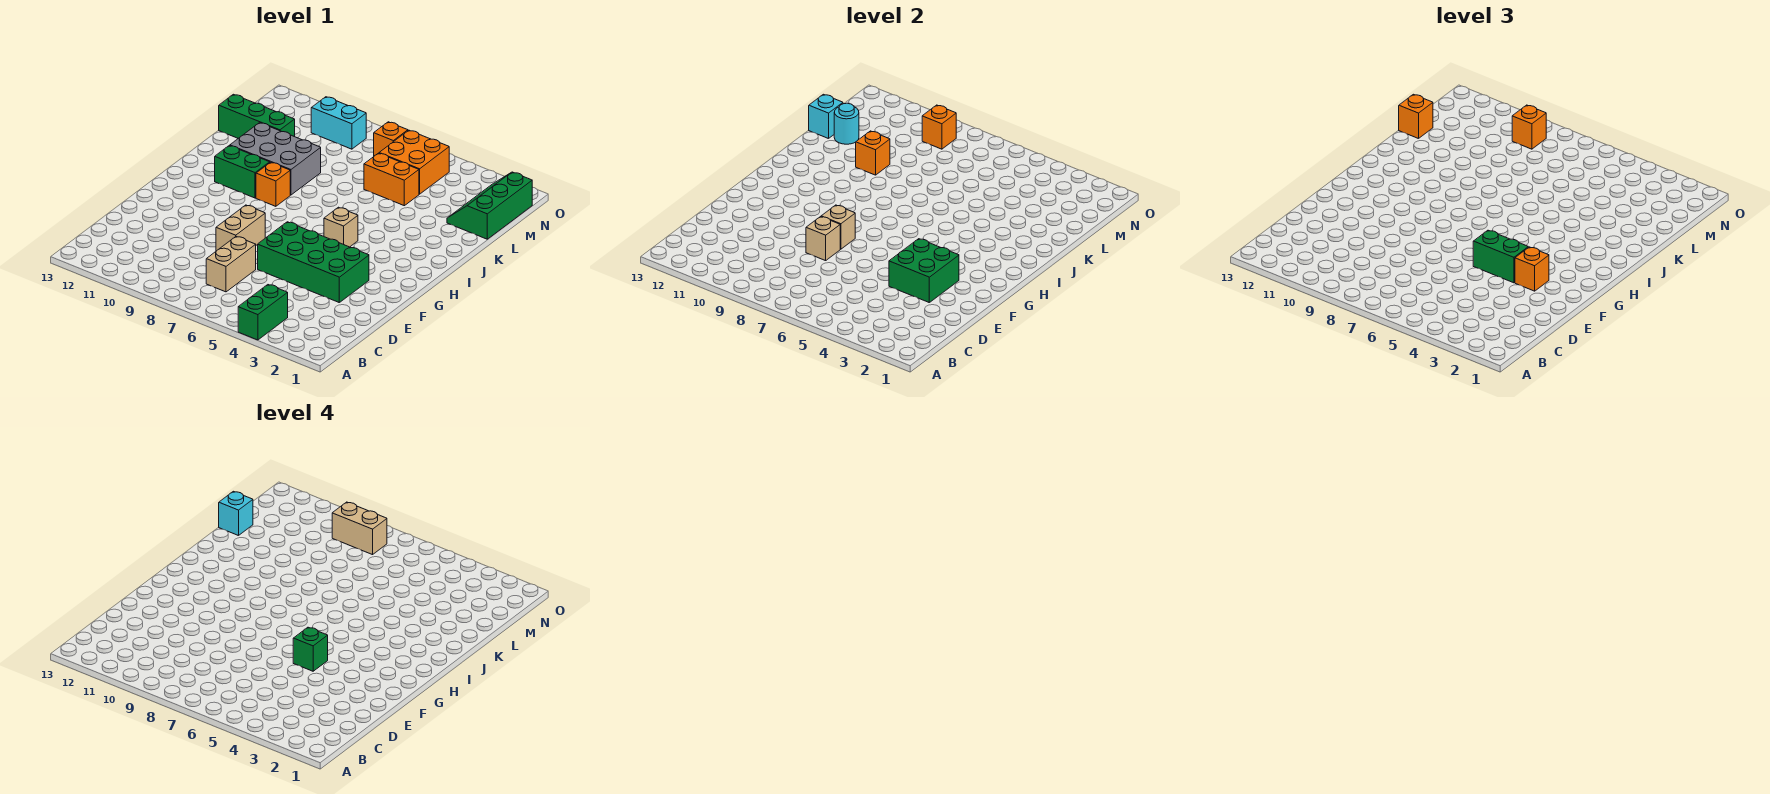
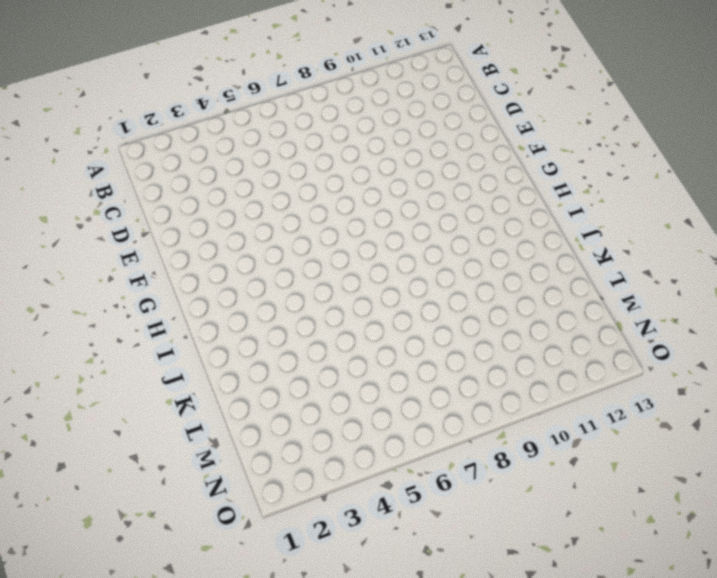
none -> green 1x2 brick [238,285,288,340]
none -> tan 1x2 brick [206,236,256,292]
none -> green 2x4 brick [258,222,369,302]

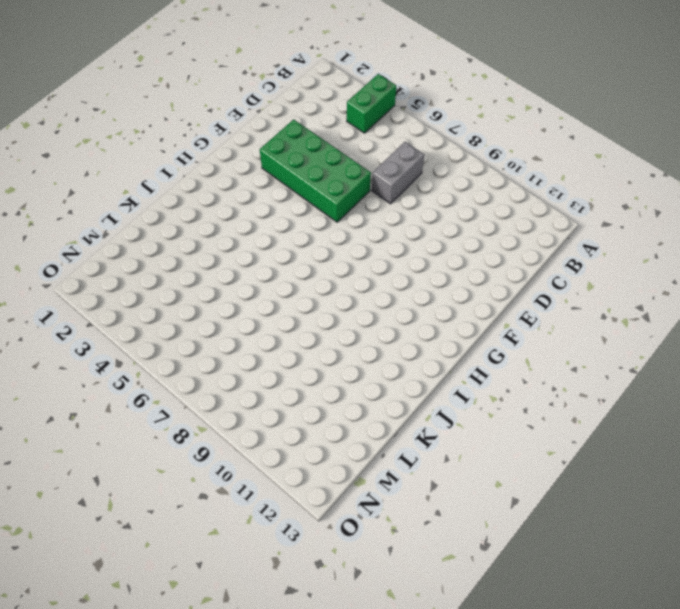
grey 1x2 brick [372,142,424,204] -> tan 1x2 brick [206,236,256,292]
none -> tan 1x2 brick [216,205,265,251]
none -> tan 1x1 brick [324,207,358,247]
none -> orange 1x1 brick [256,162,290,206]

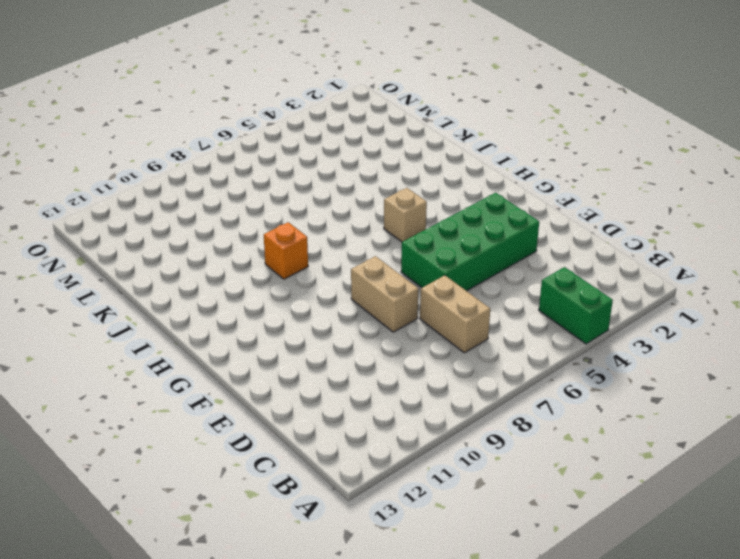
none -> green 1x2 brick [215,146,270,198]
none -> grey 2x3 brick [230,123,321,195]
none -> green 2x3 slope [447,172,532,239]

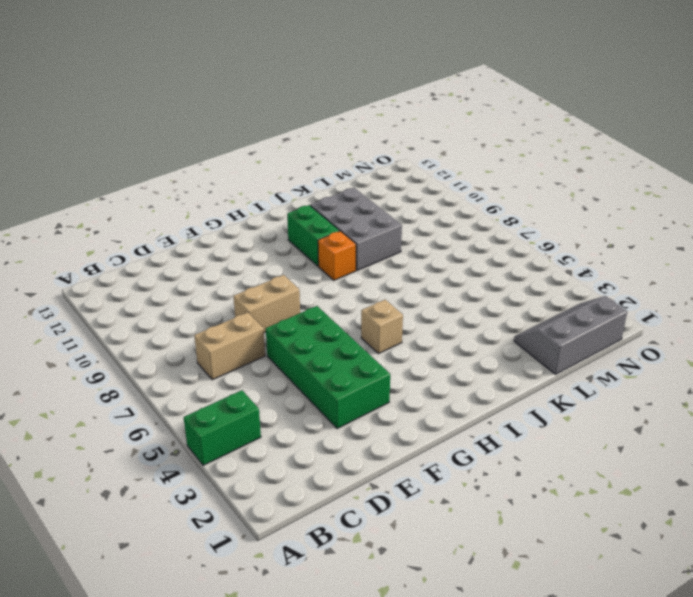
grey 2x3 slope [514,296,627,374] -> green 2x3 slope [447,172,532,239]
none -> orange 1x2 brick [364,153,419,206]
none -> green 1x3 brick [219,94,295,138]
none -> orange 2x2 brick [379,130,449,194]

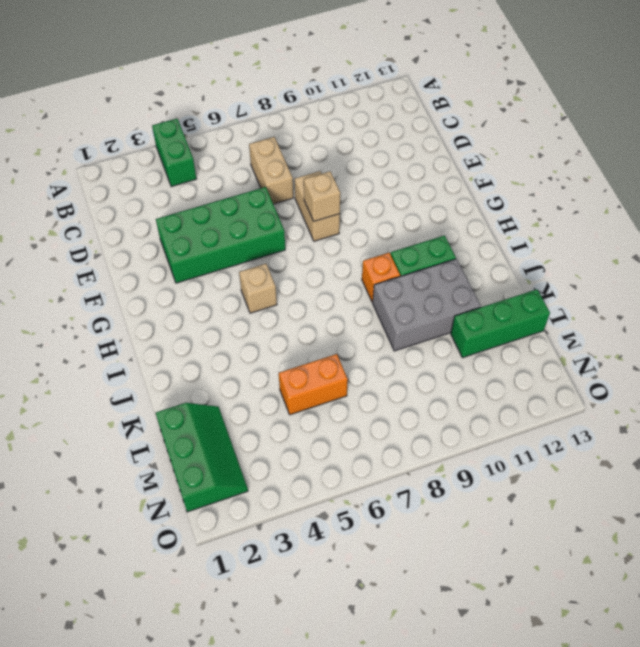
none -> orange 2x2 brick [379,130,449,194]
none -> orange 1x1 brick [374,122,408,156]
none -> cyan 1x2 brick [311,97,366,149]

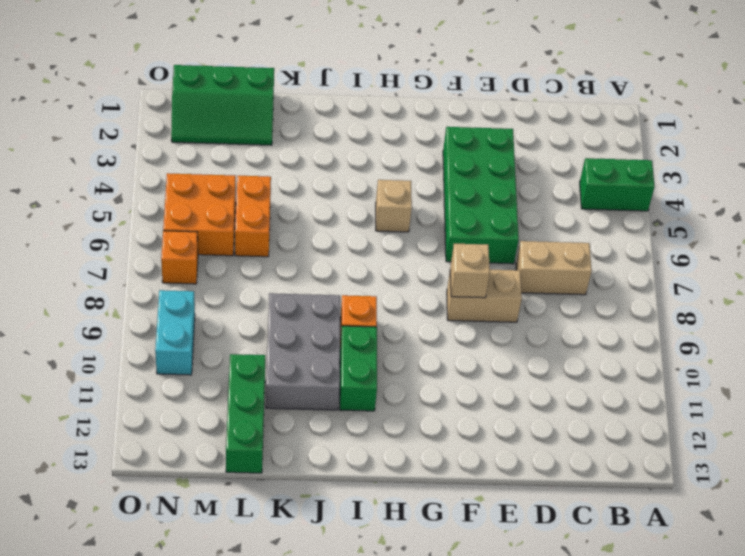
none -> green 2x2 brick [889,239,959,302]
none -> tan 1x1 brick [806,217,840,261]
none -> orange 1x1 brick [856,131,890,175]

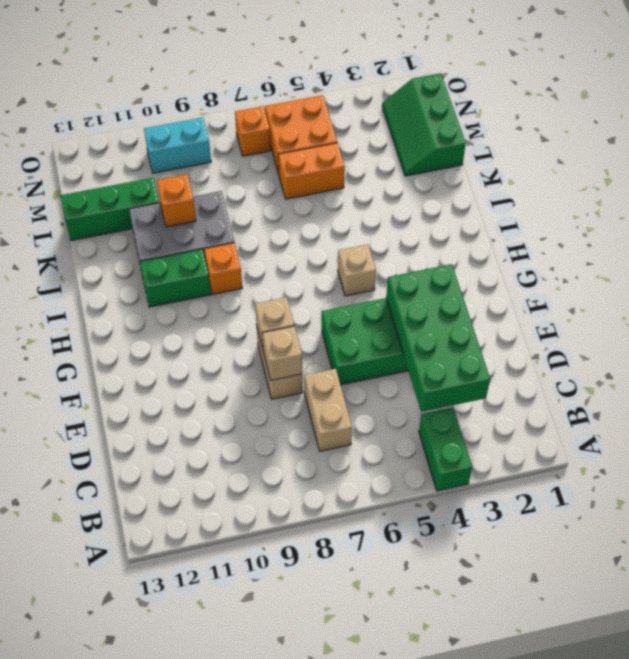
green 2x4 brick [386,264,490,412] -> green 2x2 brick [889,239,959,302]
none -> cyan 1x1 round brick [834,103,859,144]
none -> cyan 1x1 brick [809,94,843,139]
none -> orange 1x1 brick [922,105,956,149]

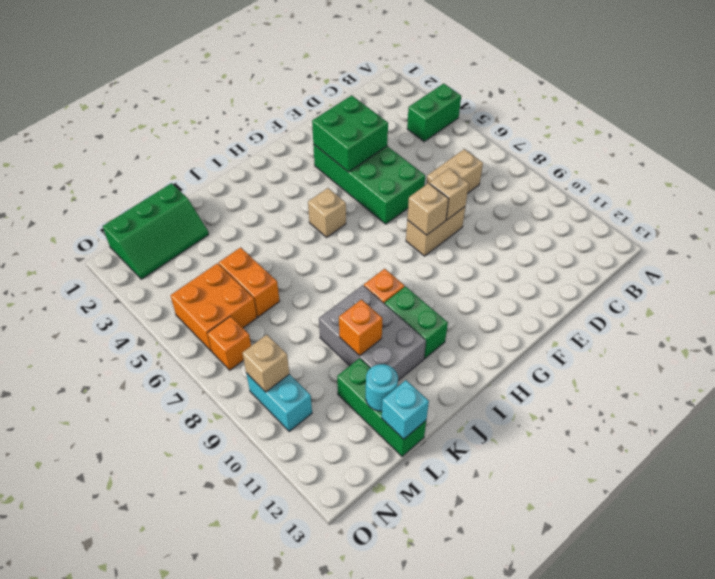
tan 1x1 brick [242,335,289,392] -> orange 1x1 brick [922,105,956,149]
none -> orange 1x1 brick [1515,247,1549,291]
none -> green 1x2 brick [1473,230,1528,283]
none -> orange 1x1 brick [1399,94,1433,139]

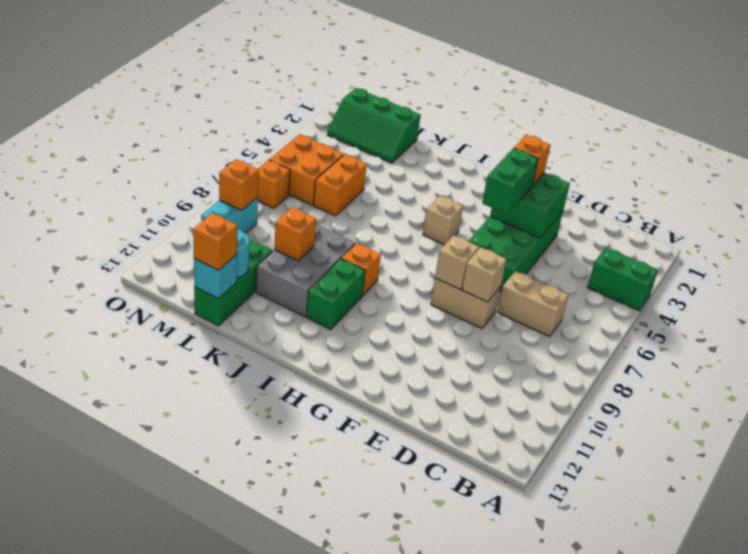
none -> orange 1x1 brick [1512,105,1546,149]
none -> green 1x1 brick [293,627,328,671]
none -> cyan 1x1 brick [219,491,253,536]

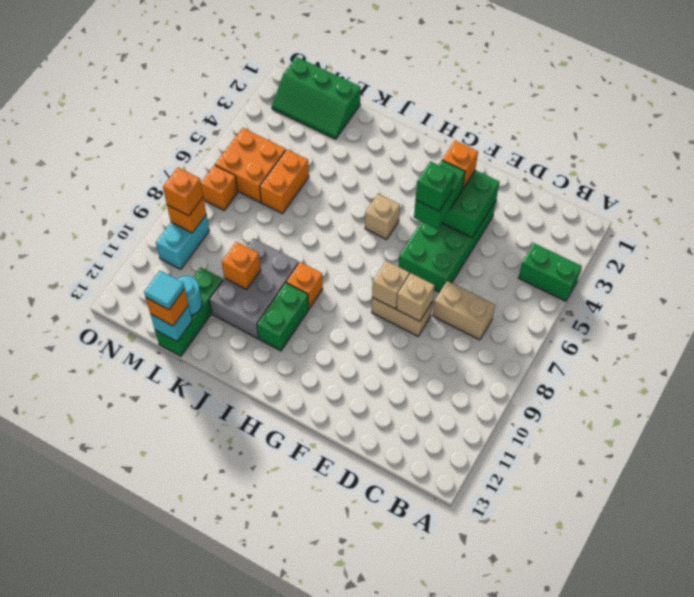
cyan 1x1 tile [144,271,185,310] -> cyan 1x1 brick [219,491,253,536]
none -> tan 1x2 brick [332,502,387,555]

